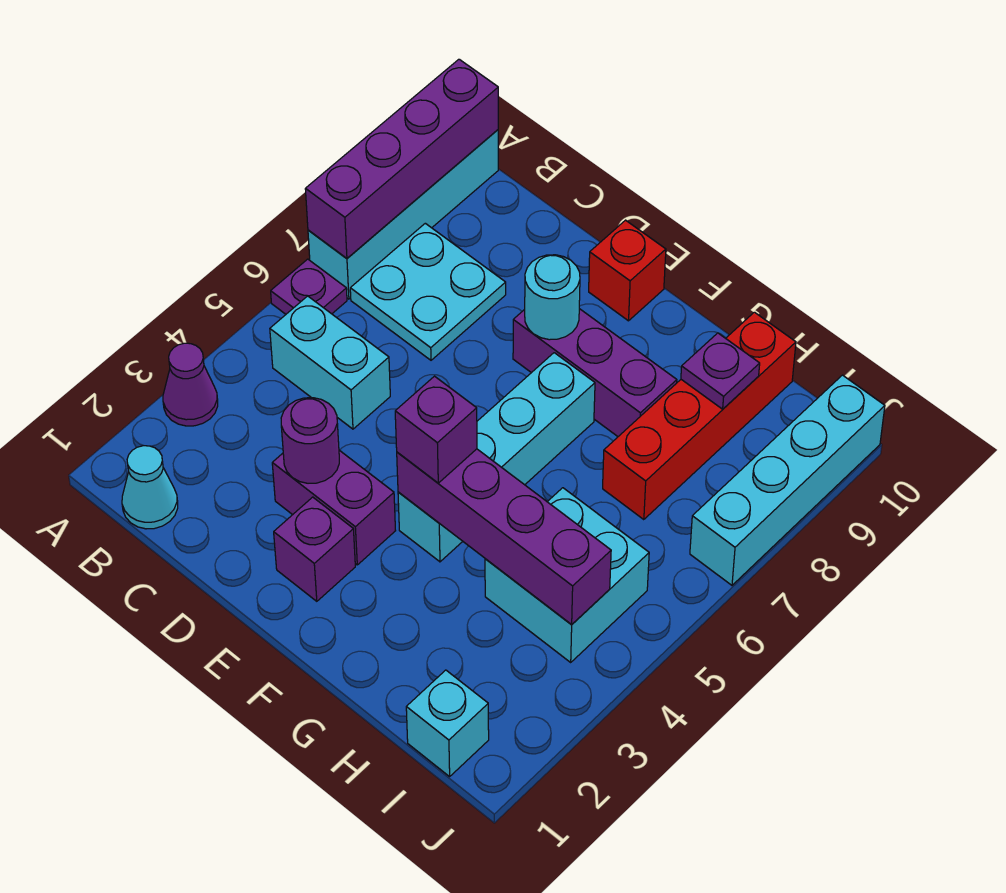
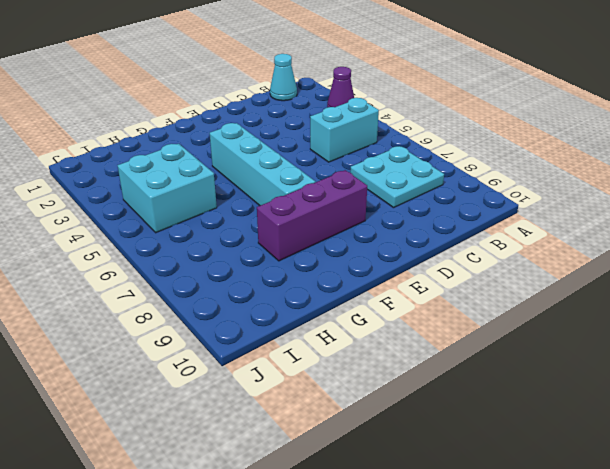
none -> purple 1x1 plate [271,259,347,314]
none -> cyan 1x4 brick [308,130,498,299]
none -> purple 1x2 brick [272,450,396,565]

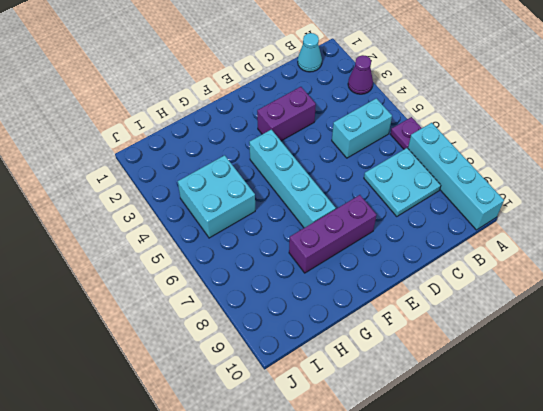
none -> purple 1x1 brick [274,497,355,601]
none -> red 1x1 brick [589,220,666,321]
none -> red 1x4 brick [603,312,796,520]

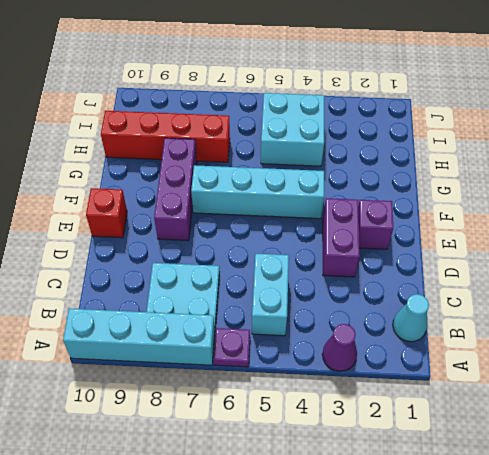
none -> cyan 1x1 brick [406,670,489,777]
none -> cyan 1x4 brick [690,375,885,585]
none -> purple 1x4 brick [305,59,498,258]

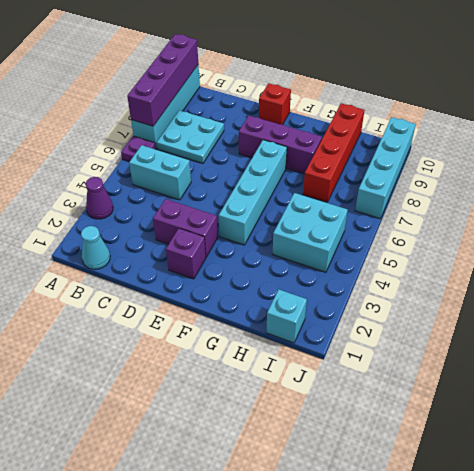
none -> purple 1x1 round brick [281,398,339,483]
none -> cyan 1x1 round brick [525,255,580,340]
none -> purple 1x4 brick [397,449,611,625]

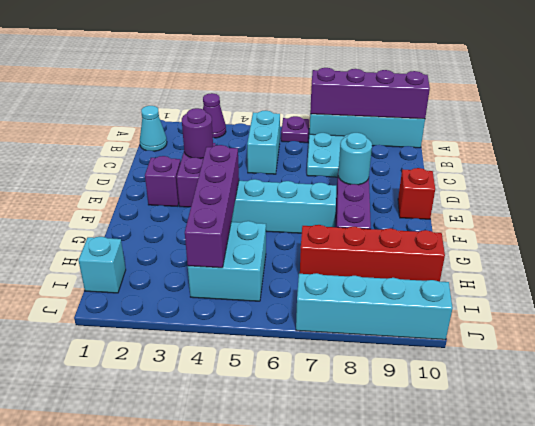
none -> purple 1x1 plate [681,333,760,409]
none -> purple 1x1 brick [395,376,477,483]

